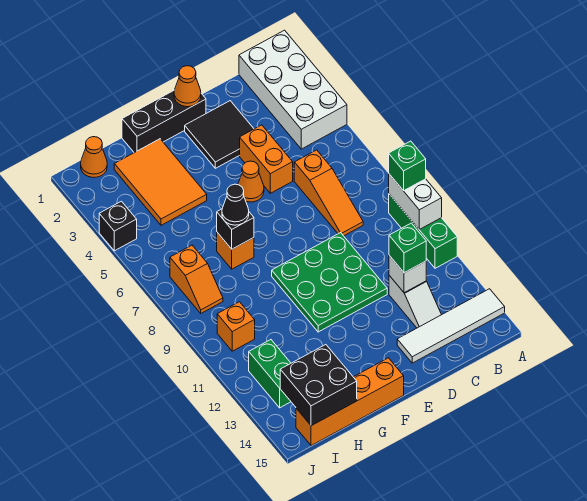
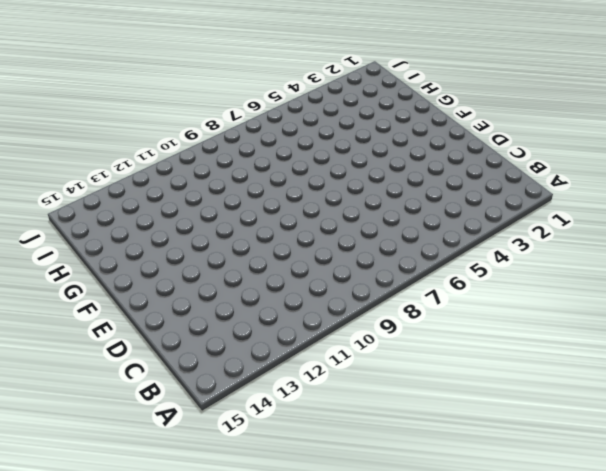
none -> white 2x4 brick [239,30,347,149]
none -> green 1x3 brick [389,194,457,268]
none -> white 1x4 tile [397,289,505,363]

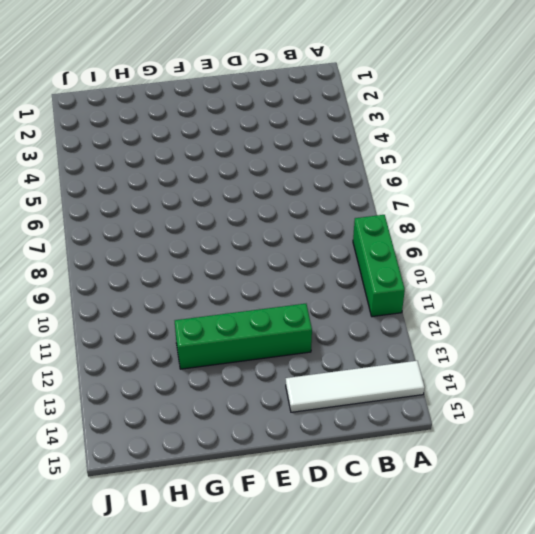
green 1x4 brick [175,304,312,369] -> none
none -> white 2x4 brick [239,30,347,149]
none -> orange 1x3 slope [294,150,363,236]
none -> white 1x2 slope [389,275,441,328]

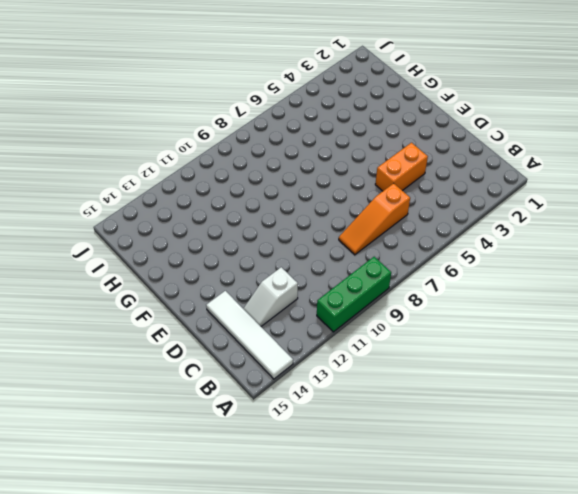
none -> white 2x4 brick [239,30,347,149]
none -> black 2x2 tile [185,101,254,168]
none -> green 3x3 plate [272,233,387,332]

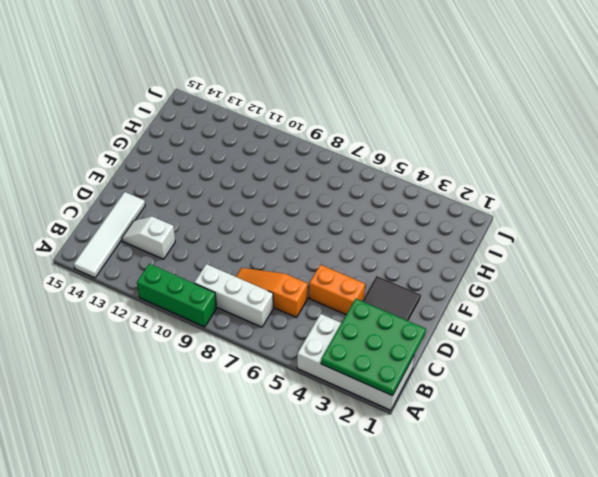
green 3x3 plate [321,299,426,396] -> green 3x3 plate moved to [272,233,387,332]
white 1x3 brick [194,264,273,327] -> none
none -> black 1x3 brick [122,91,206,153]
none -> orange 1x1 cone [238,161,264,202]
none -> orange 1x4 brick [296,358,404,446]

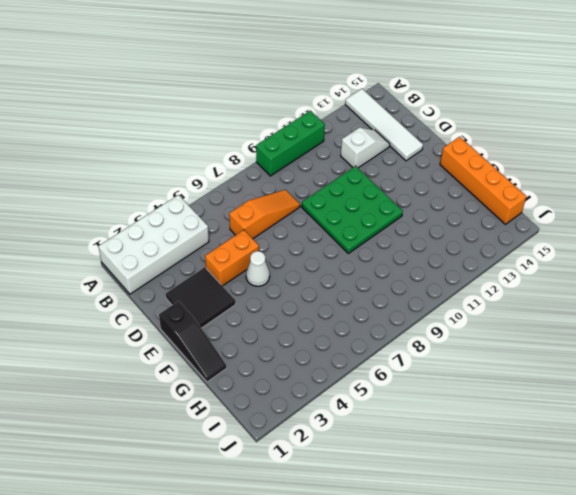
black 1x3 slope [159,301,227,382] -> black 1x3 brick [122,91,206,153]
white 1x1 cone [246,251,270,286] -> orange 1x1 cone [238,161,264,202]
none -> orange 2x3 tile [114,139,207,225]
none -> orange 1x1 brick [217,233,254,269]
none -> orange 1x1 cone [81,137,107,178]

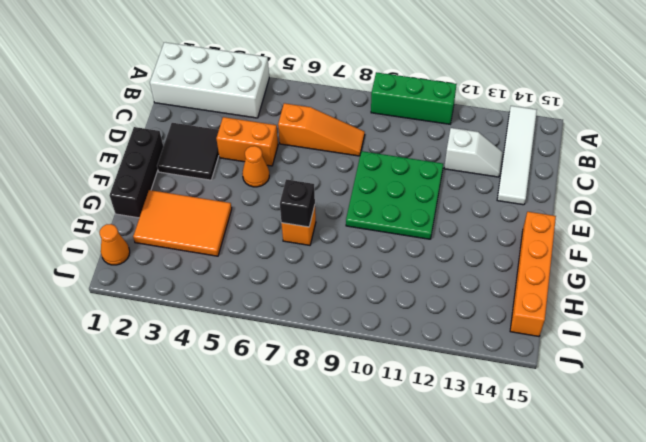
none -> orange 1x2 slope [170,245,223,313]
none -> orange 1x1 brick [217,302,255,351]
none -> green 1x2 brick [249,340,291,408]

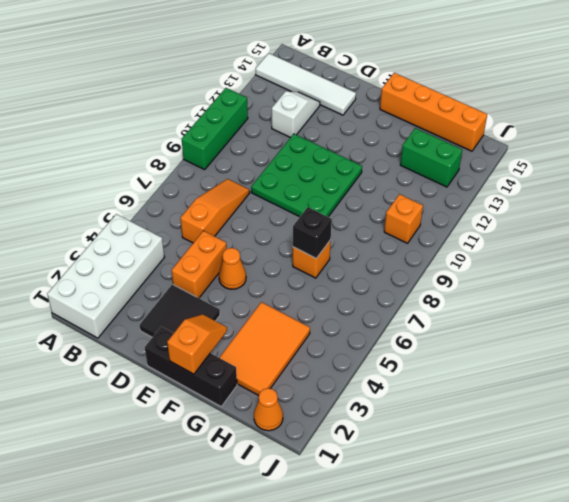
orange 1x2 slope [167,314,227,374] -> orange 1x2 slope moved to [170,245,223,313]
green 1x2 brick [400,128,462,187] -> green 1x2 brick turned to [249,340,291,408]
none -> black 1x1 brick [99,201,137,251]
none -> white 1x2 brick [389,174,442,230]
none -> white 1x1 brick [389,255,426,293]

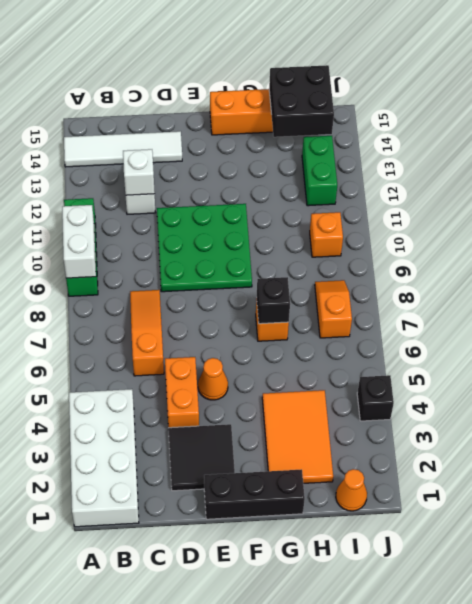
none -> orange 1x1 cone [174,66,201,107]
none -> green 1x1 brick [389,141,426,191]
none -> green 1x1 brick [389,223,426,273]

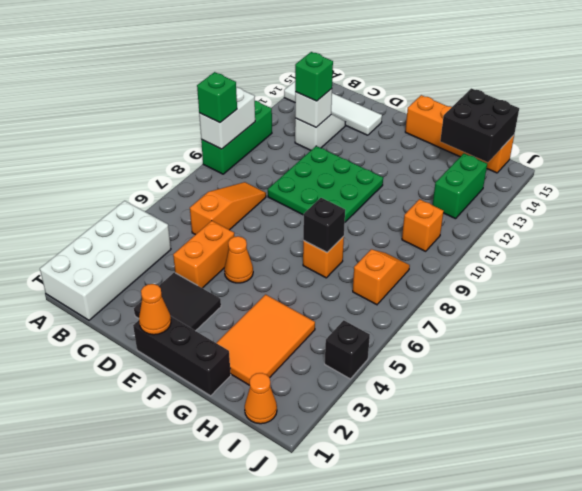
none -> black 1x1 cone [222,184,249,225]

